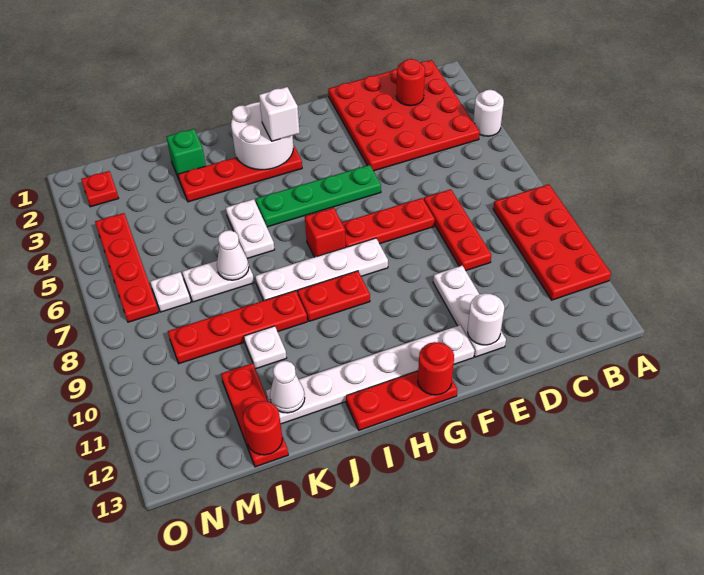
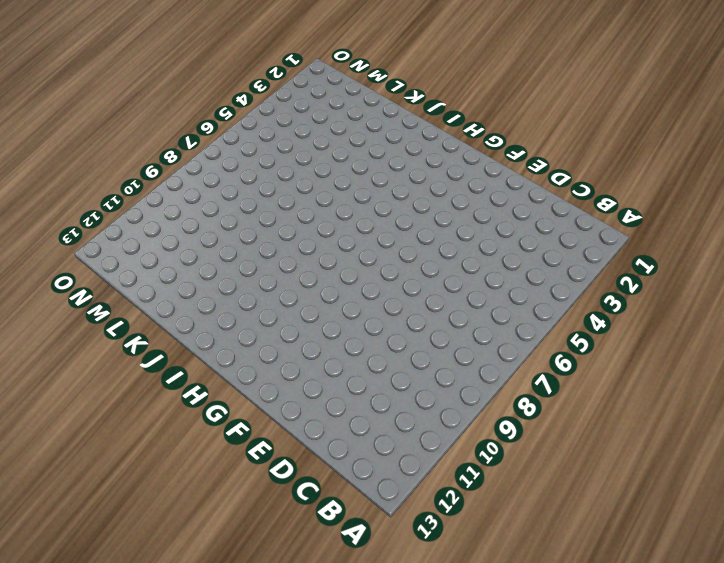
none -> white 1x1 round brick [473,90,504,136]
none -> red 2x4 plate [493,184,611,300]
none -> red 4x4 plate [328,60,480,171]
none -> red 1x3 plate [424,189,491,271]

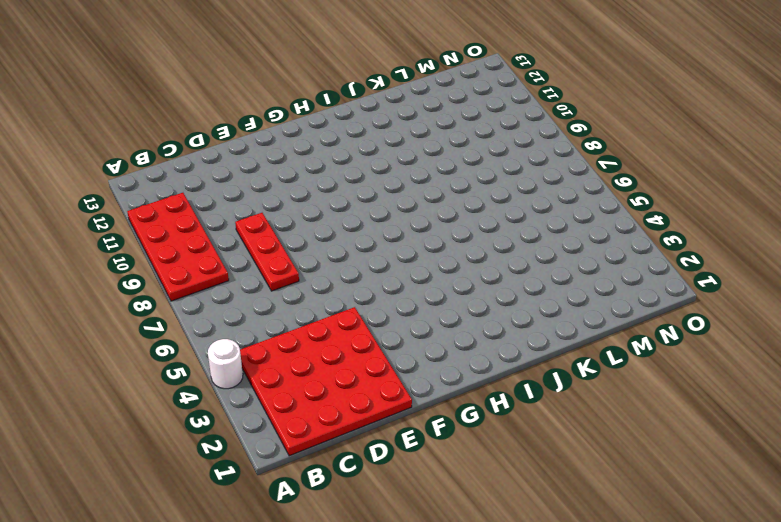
none -> red 1x3 plate [342,198,435,247]
none -> white 1x3 plate [433,266,506,357]
none -> green 1x4 plate [256,165,381,227]
none -> white 1x6 plate [266,325,475,424]

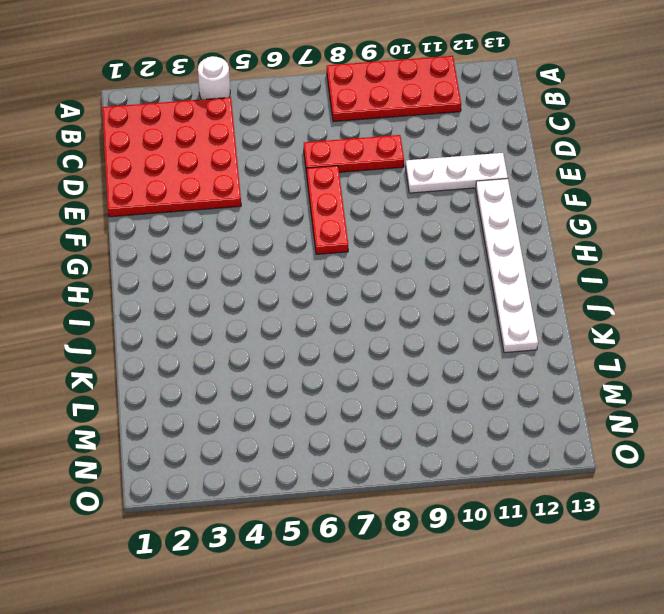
none -> green 1x4 plate [256,165,381,227]
none -> white 1x4 plate [255,238,388,301]
none -> red 1x3 plate [346,371,457,430]
none -> red 1x4 plate [178,145,302,202]

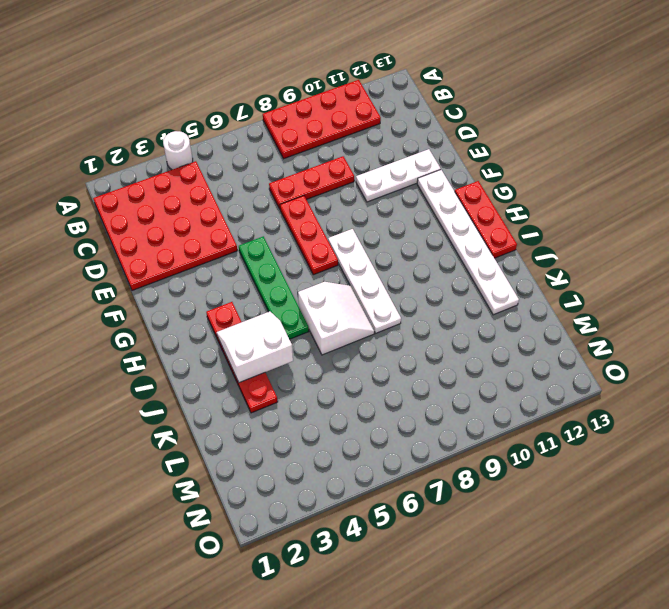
white 2x2 slope [217,311,293,383] -> white 2x2 round brick [231,102,293,170]
white 2x2 slope [298,282,374,355] -> white 1x2 plate [226,199,275,258]
none -> red 1x1 brick [305,208,346,257]
none -> red 1x2 plate [297,271,370,321]
none -> red 1x4 plate [168,291,307,364]
none -> green 1x1 brick [167,129,206,179]

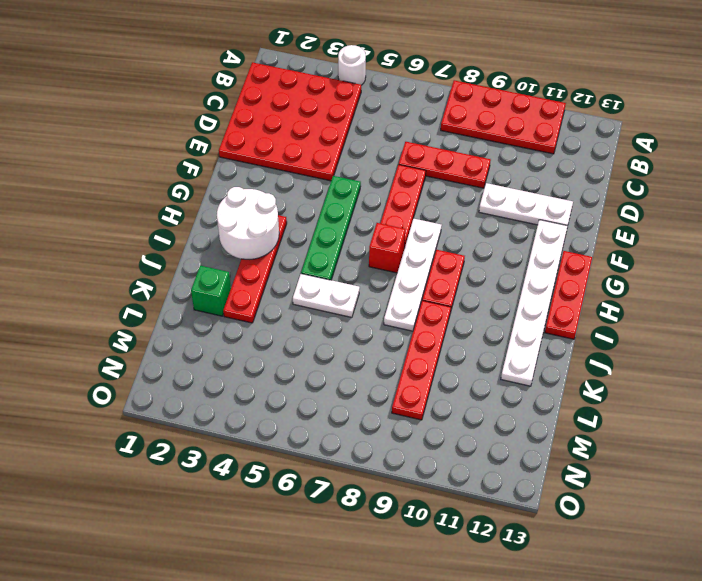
none -> white 1x2 plate [182,261,254,302]
none -> white 1x1 plate [244,326,287,369]
none -> red 1x3 plate [221,363,288,467]
none -> white 1x1 plate [150,272,191,312]

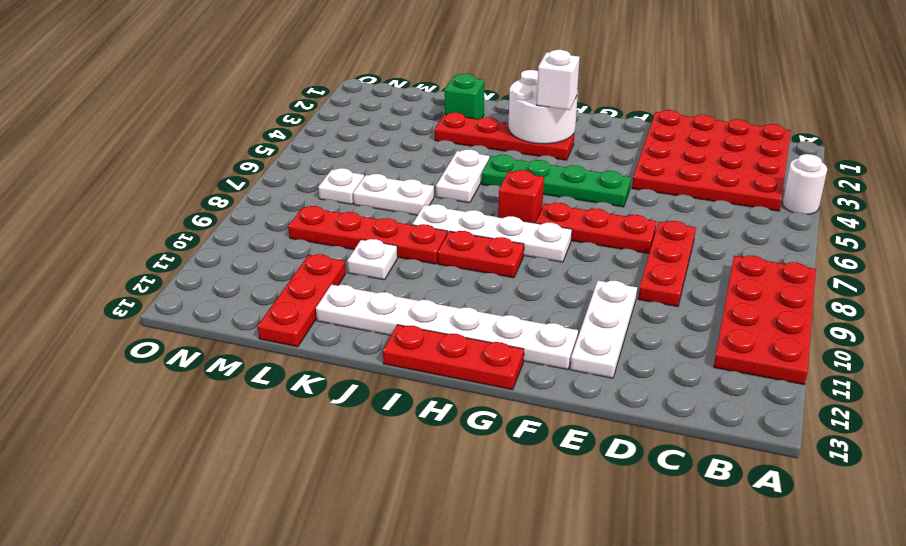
none -> red 1x1 plate [81,171,119,207]
none -> red 1x4 plate [95,213,159,322]
none -> red 1x1 round brick [396,59,425,106]
none -> white 1x1 round brick [468,293,504,345]

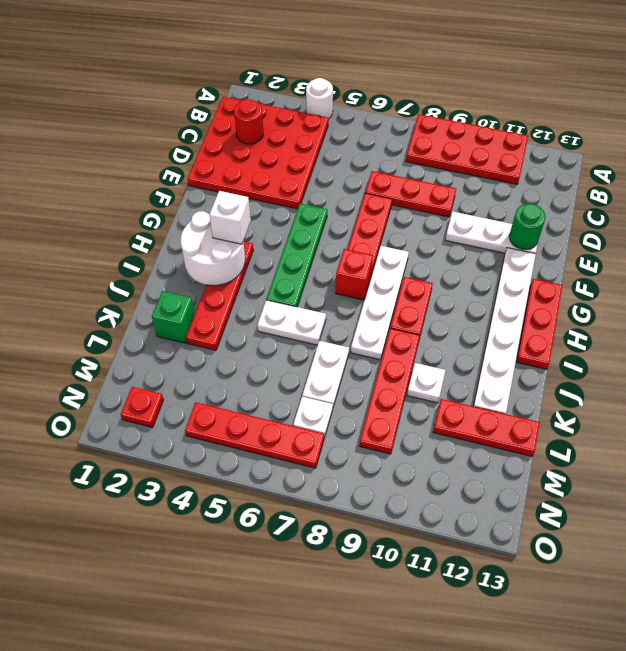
green 1x1 round brick [509,204,546,250] -> white 1x1 round brick [468,293,504,345]
none -> red 1x1 round brick [418,342,454,395]
none -> white 1x1 cone [217,230,249,280]
none -> white 1x1 cone [270,361,305,413]
none -> red 1x1 round brick [243,401,282,455]

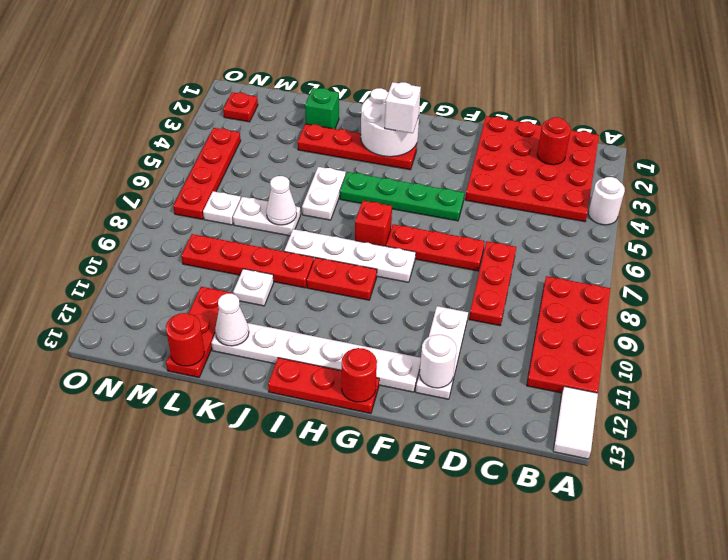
white 1x2 tile [553,386,598,459] -> none

